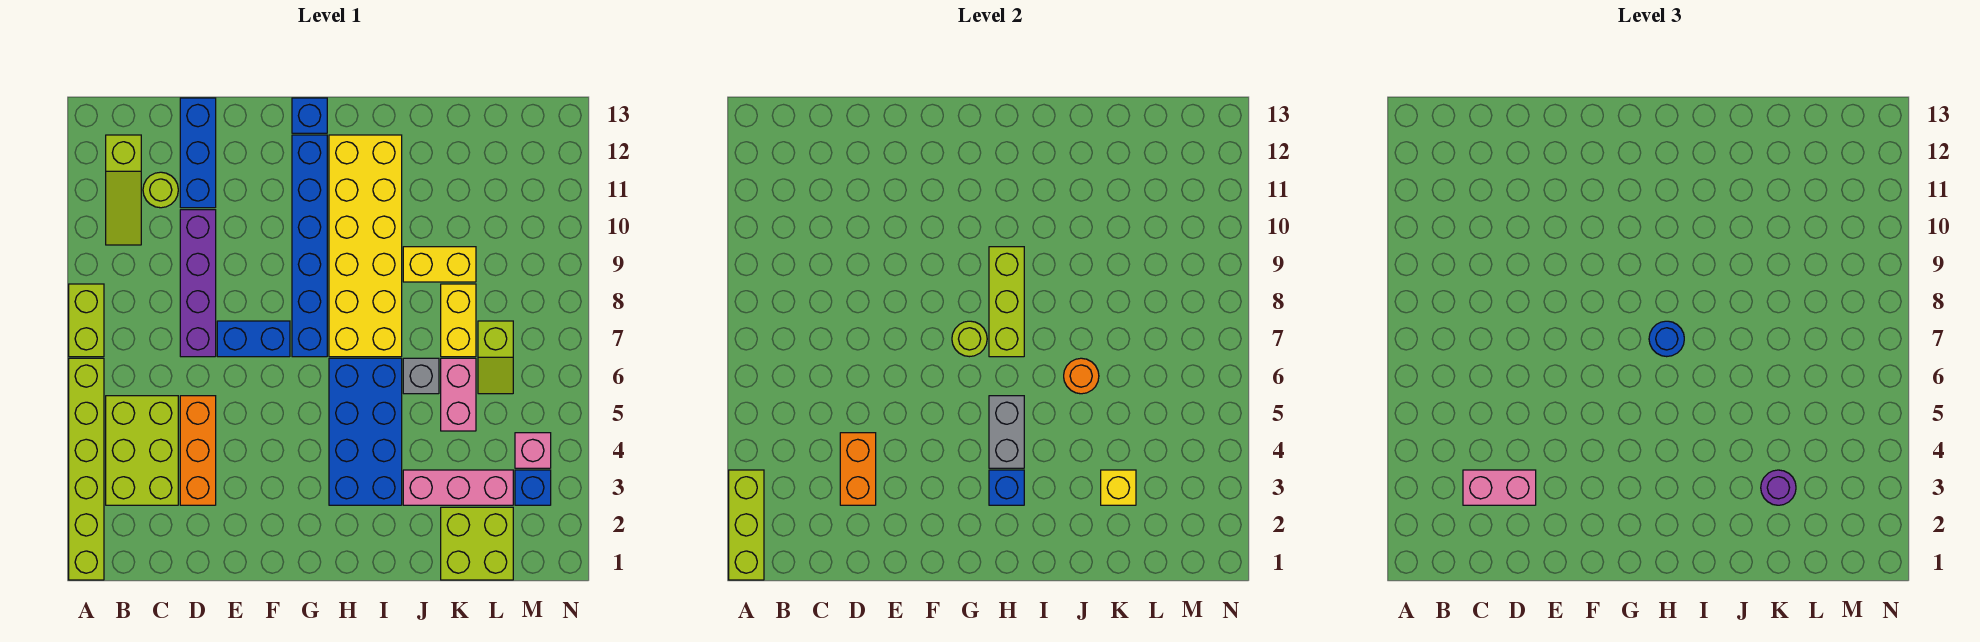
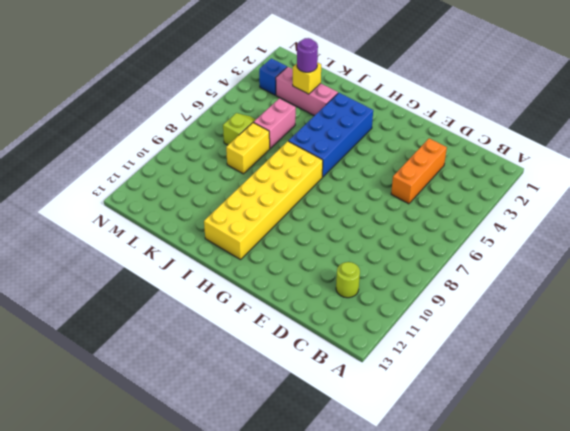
none -> lime 1x6 brick [69,358,104,580]
none -> lime 1x2 brick [69,284,104,357]
none -> lime 2x3 brick [106,396,178,505]
none -> lime 1x3 slope [106,135,141,245]

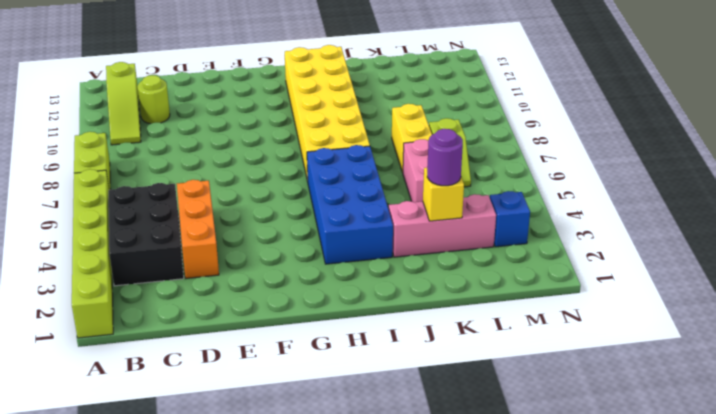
black 2x3 brick [108,183,184,286] -> lime 2x3 brick [106,396,178,505]
none -> purple 1x4 brick [180,210,216,357]
none -> blue 1x3 brick [180,98,216,208]
none -> blue 1x2 brick [217,321,290,357]
none -> blue 1x6 brick [292,135,327,357]

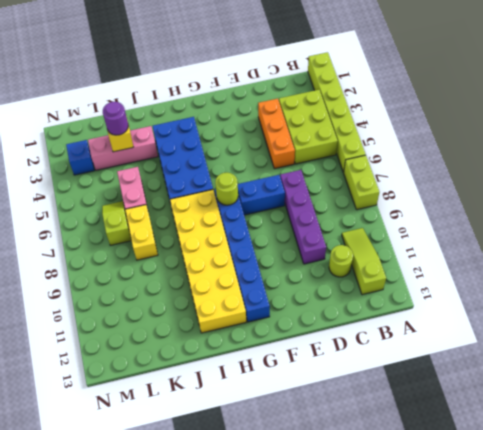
none -> blue 1x3 brick [180,98,216,208]
none -> blue 1x1 brick [292,98,327,133]
none -> grey 1x1 brick [403,358,439,394]
none -> yellow 1x2 brick [403,247,476,282]

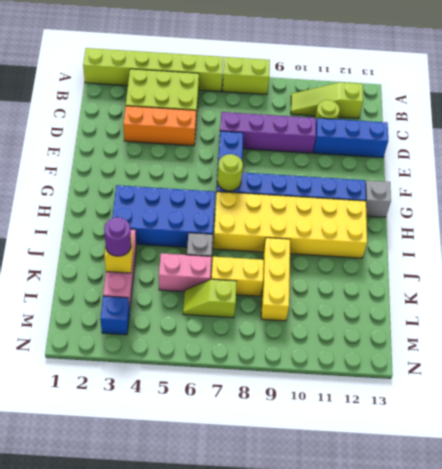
grey 1x1 brick [366,180,391,217] -> blue 1x1 brick [292,98,327,133]
yellow 1x3 brick [261,238,290,321] -> yellow 1x2 brick [403,247,476,282]
none -> lime 2x2 brick [441,507,513,580]
none -> pink 1x1 brick [515,433,551,468]
none -> lime 1x3 brick [729,470,764,580]
none -> orange 1x2 brick [840,433,876,505]

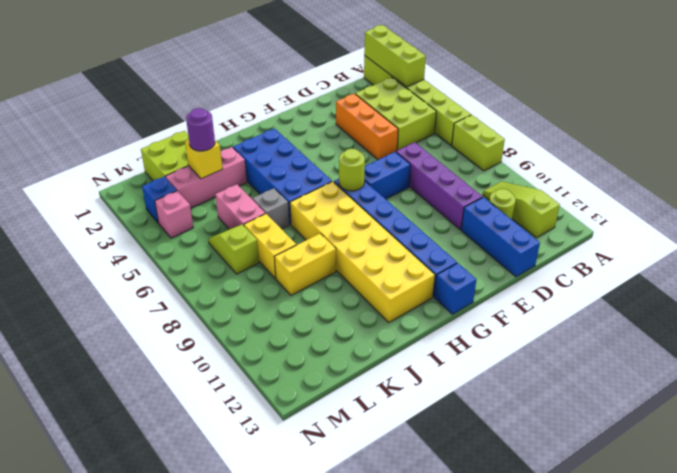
none -> orange 1x2 brick [840,433,876,505]
none -> blue 1x1 brick [989,470,1024,505]
none -> grey 1x2 brick [989,396,1024,468]
none -> lime 1x3 brick [989,247,1024,357]

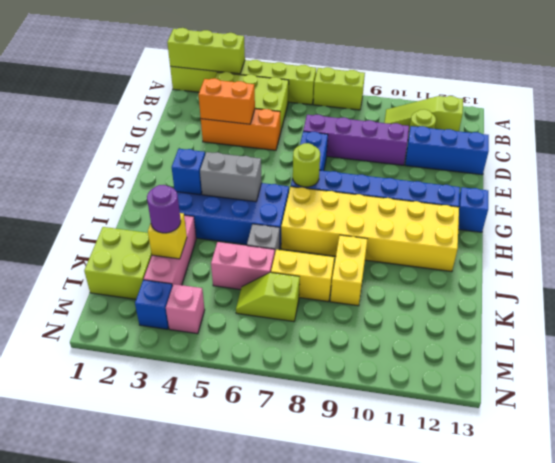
none -> lime 1x3 brick [989,247,1024,357]
none -> orange 1x1 round brick [1064,358,1099,394]
none -> pink 1x2 brick [1463,470,1536,505]
none -> blue 1x1 round brick [1649,321,1684,357]

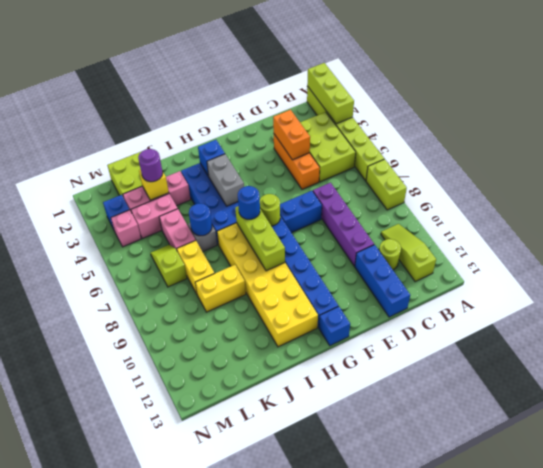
blue 1x1 round brick [189,204,212,236] -> orange 1x1 round brick [1064,358,1099,394]
pink 1x2 brick [131,194,178,239] -> pink 1x2 brick moved to [1463,470,1536,505]

